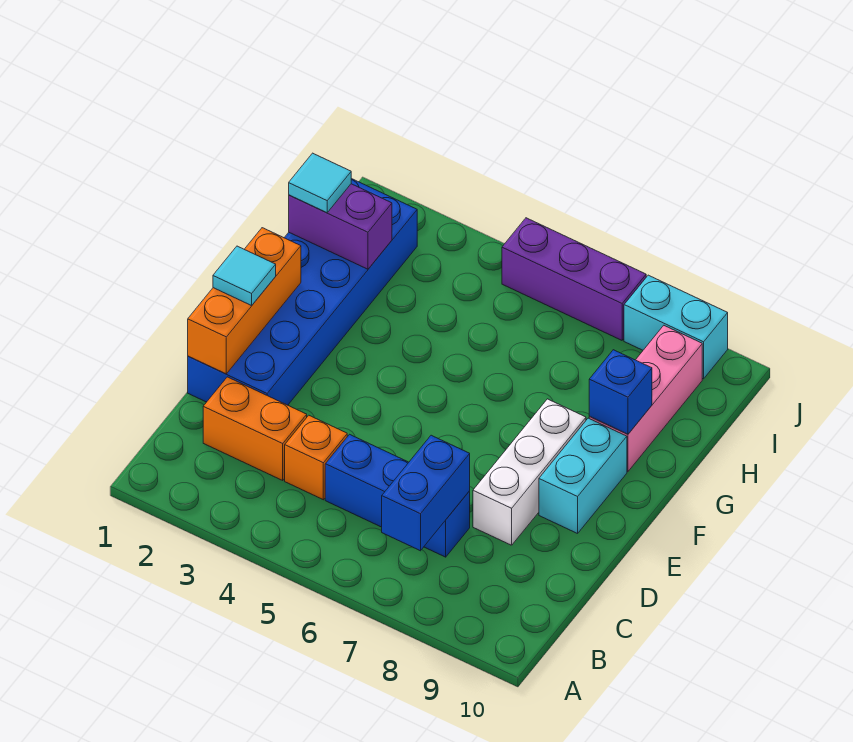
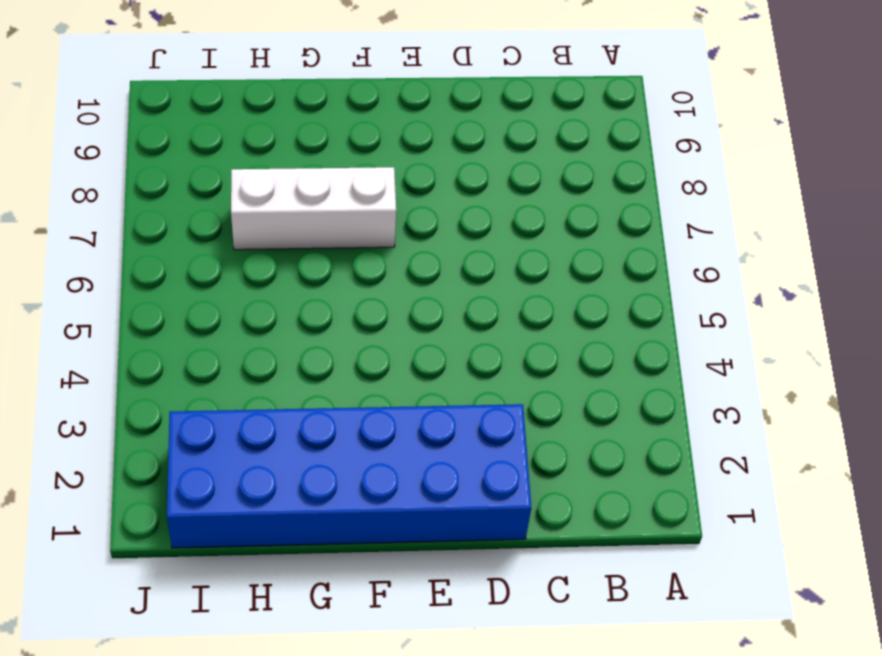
white 1x3 brick [231,167,396,250] -> white 1x3 brick moved to [473,399,586,545]
none -> orange 1x2 brick [203,377,307,480]
none -> orange 1x1 brick [285,415,347,500]
none -> blue 1x3 brick [325,434,470,557]

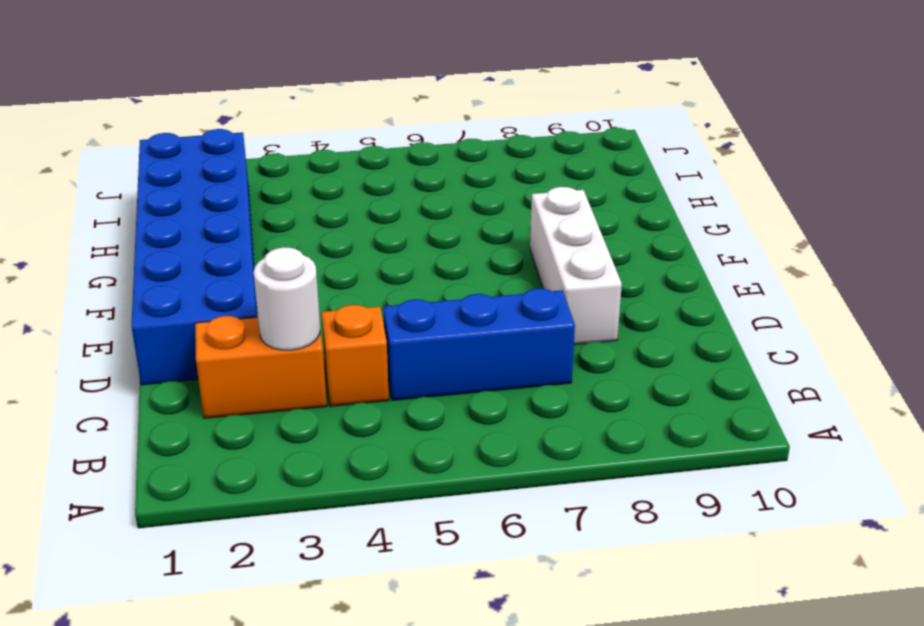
white 1x1 round brick [254,247,320,350] -> none
none -> cyan 1x2 brick [539,418,627,533]
none -> pink 1x3 brick [589,326,702,472]
none -> purple 1x3 brick [502,218,646,340]

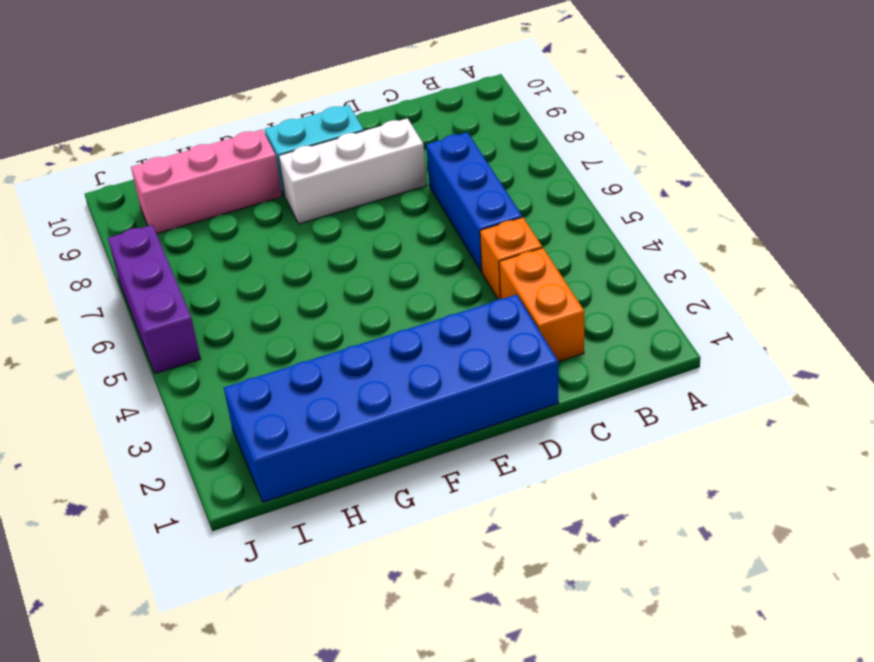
none -> cyan 1x2 brick [624,275,728,379]
none -> blue 1x2 brick [382,435,470,551]
none -> orange 1x3 brick [188,228,301,374]

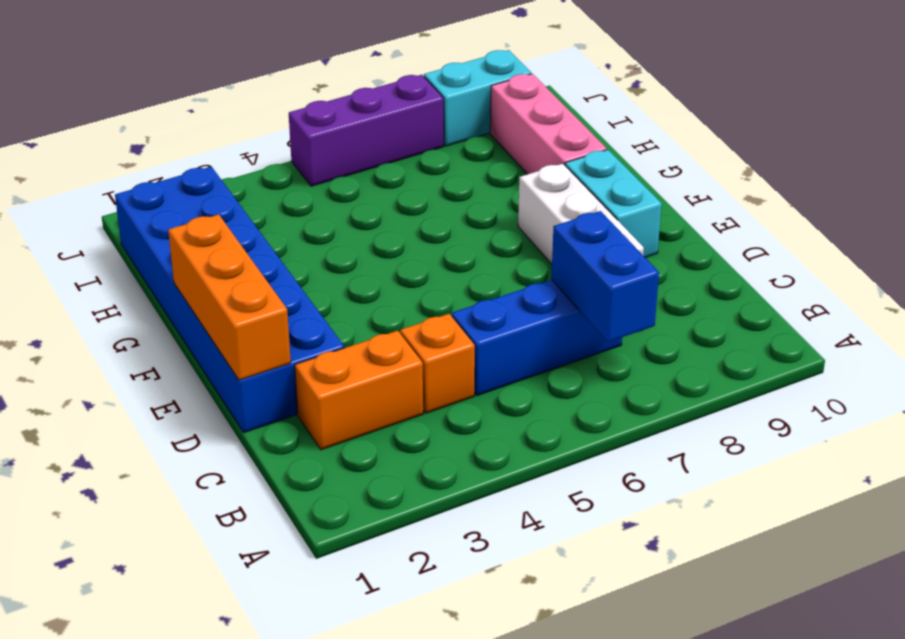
none -> blue 1x1 brick [589,350,652,434]
none -> purple 1x2 brick [289,184,392,269]
none -> cyan 1x1 tile [213,246,276,306]

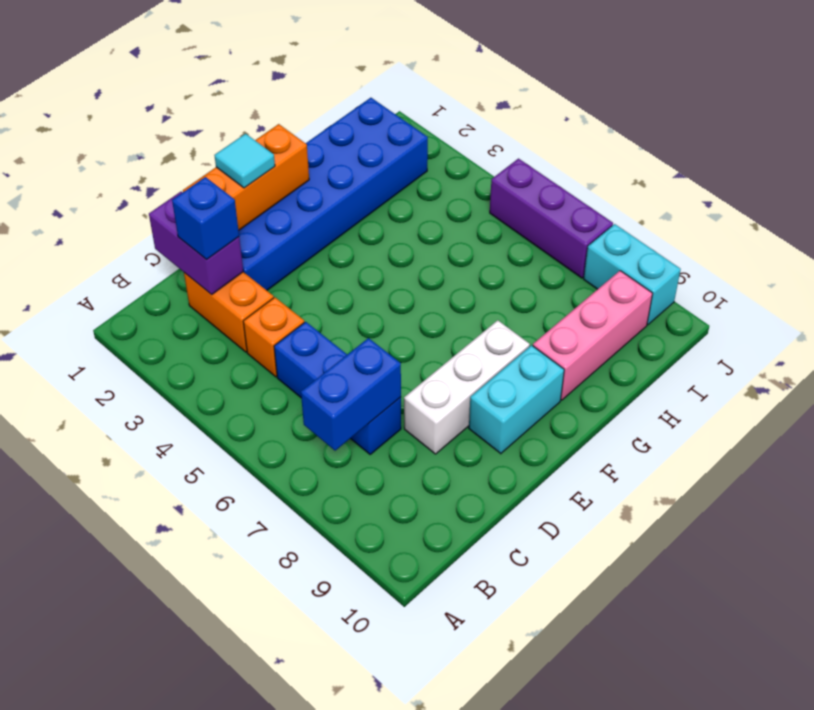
purple 1x2 brick [149,192,243,295] -> purple 1x2 brick moved to [289,184,392,269]
blue 1x1 brick [172,177,239,260] -> blue 1x1 brick moved to [589,350,652,434]
none -> cyan 1x1 tile [289,153,351,213]

